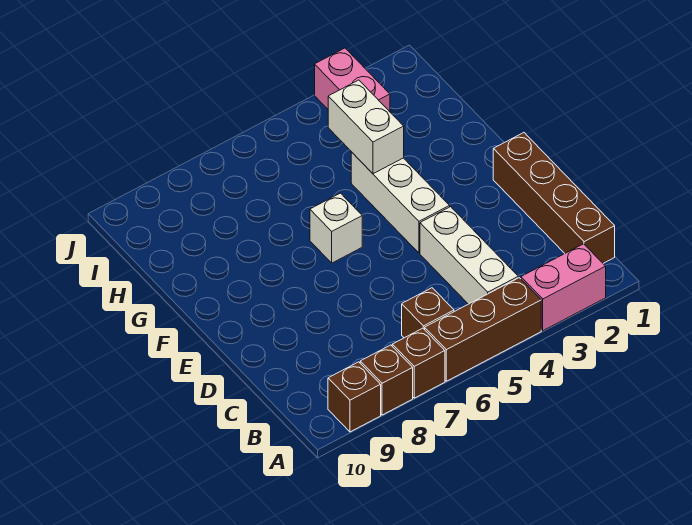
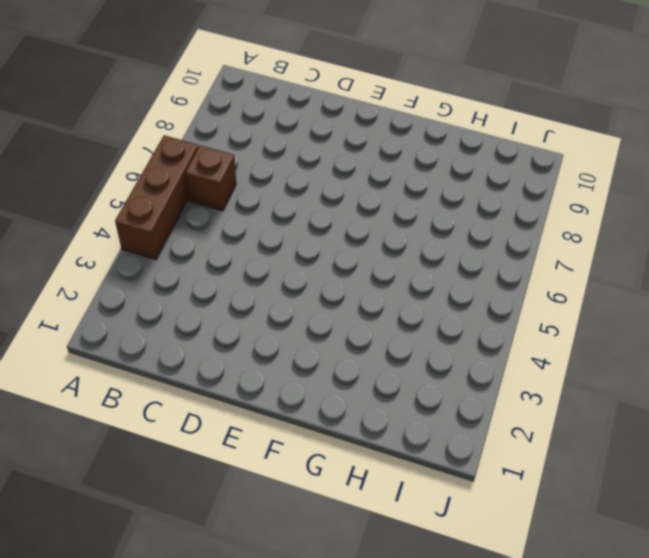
none -> pink 1x2 brick [521,244,606,331]
none -> brown 1x1 brick [392,328,445,398]
none -> brown 1x1 brick [360,345,413,415]

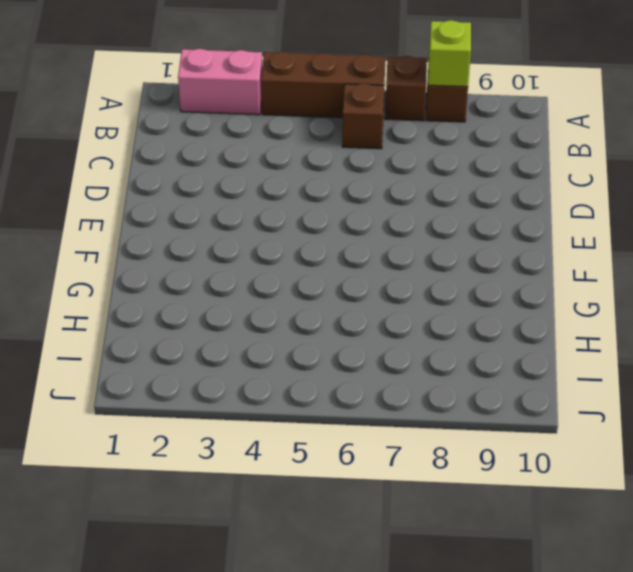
lime 1x1 brick [428,20,471,87] -> none
none -> brown 1x1 brick [328,362,381,432]
none -> brown 1x4 brick [493,133,615,263]
none -> white 1x3 brick [420,207,518,304]

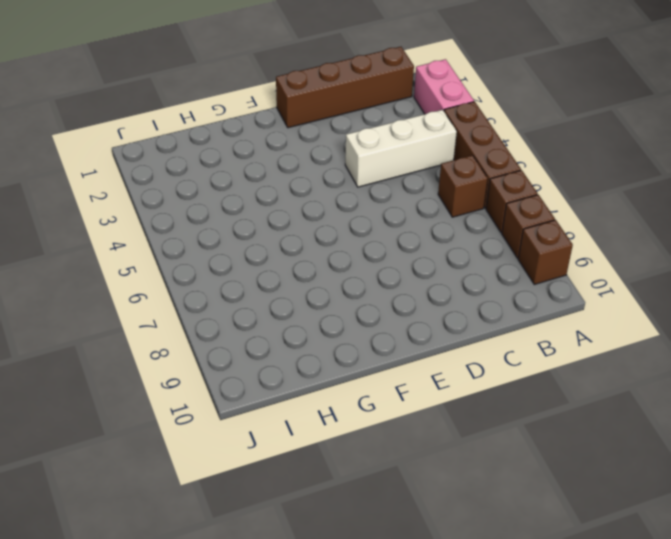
none -> white 1x3 brick [351,152,450,253]
none -> white 1x1 brick [310,193,362,263]
none -> pink 1x2 brick [315,48,390,112]

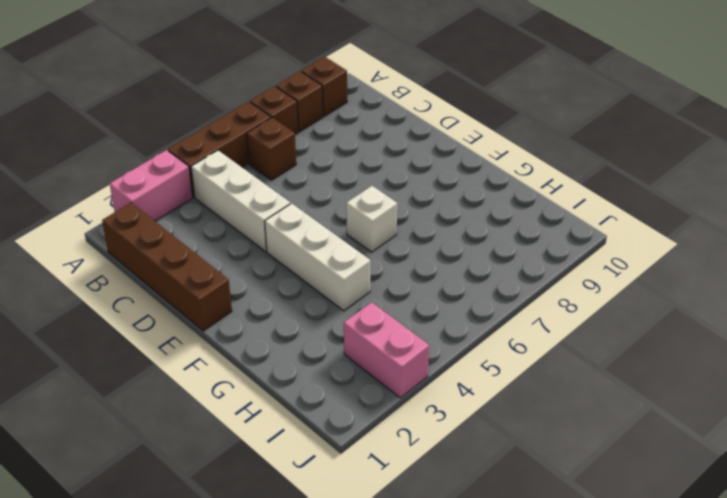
none -> white 1x2 brick [328,80,404,174]

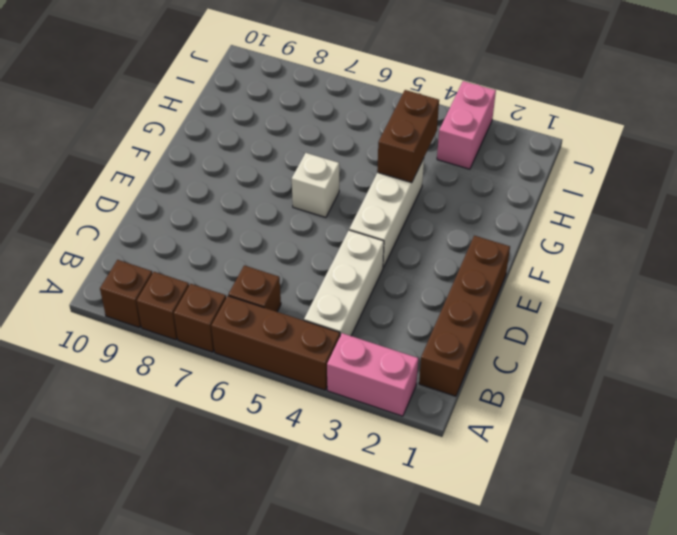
brown 1x2 brick [377,90,439,183] -> white 1x2 brick [328,80,404,174]

